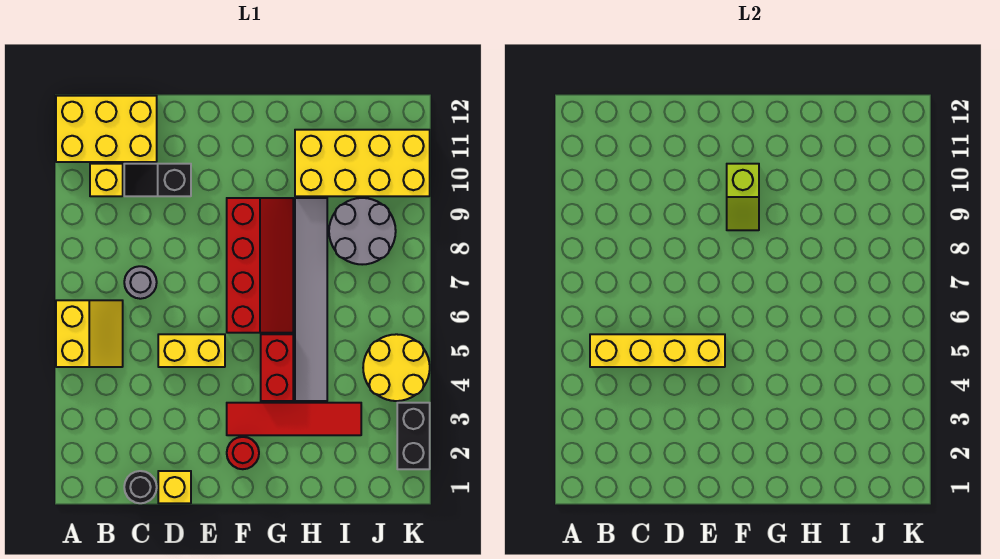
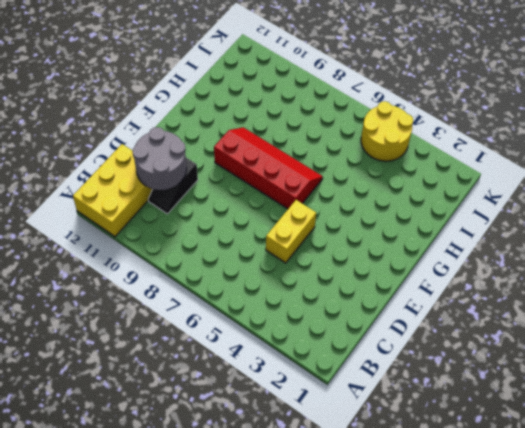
grey 2x2 round brick [132,127,187,190] -> grey 2x2 round brick moved to [329,198,396,265]
none -> yellow 2x2 slope [56,300,123,367]
none -> yellow 1x1 brick [90,164,123,196]
none -> black 1x1 round brick [124,471,157,503]

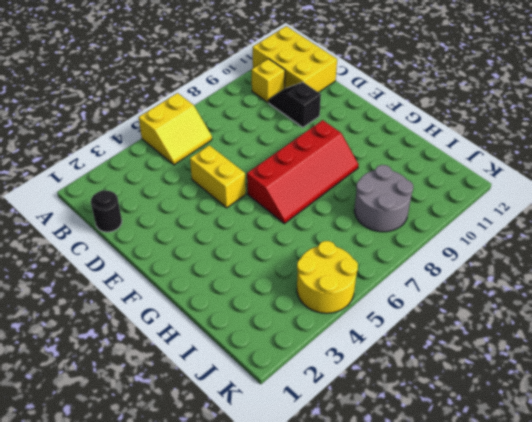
none -> grey 1x1 round brick [124,266,157,299]
none -> yellow 1x1 brick [158,471,191,503]
none -> red 1x1 round brick [227,437,259,469]

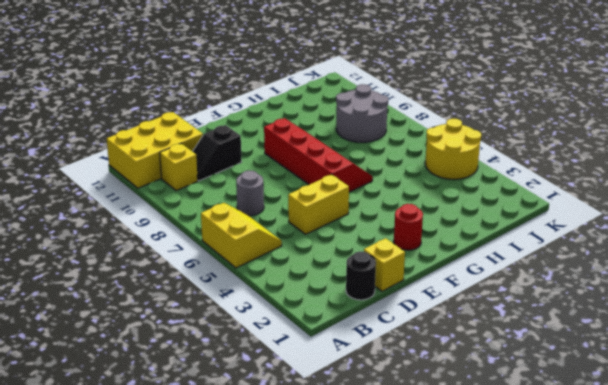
none -> red 1x4 tile [227,403,361,435]
none -> red 1x2 brick [261,334,293,401]
none -> grey 1x6 tile [295,198,327,401]

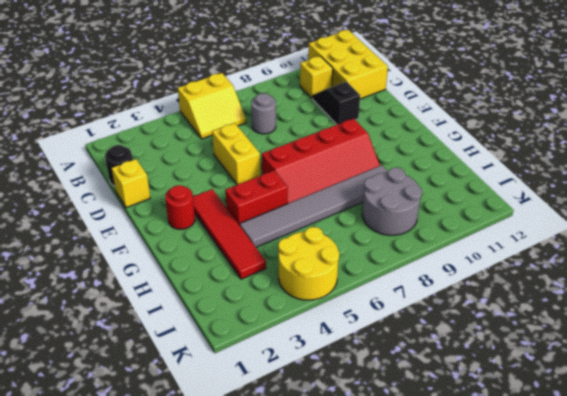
none -> yellow 2x4 brick [295,130,430,196]
none -> black 1x2 brick [397,403,430,469]
none -> yellow 1x4 brick [590,334,725,367]

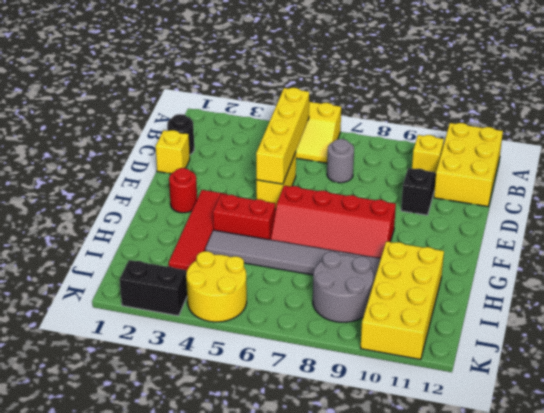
none -> lime 1x2 slope [727,164,759,230]

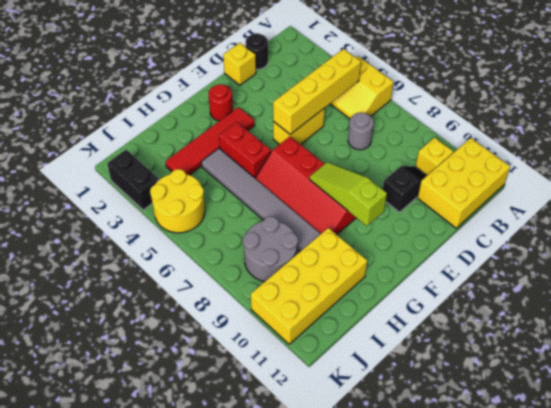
lime 1x3 slope [310,162,387,226] -> lime 1x2 slope [727,164,759,230]

